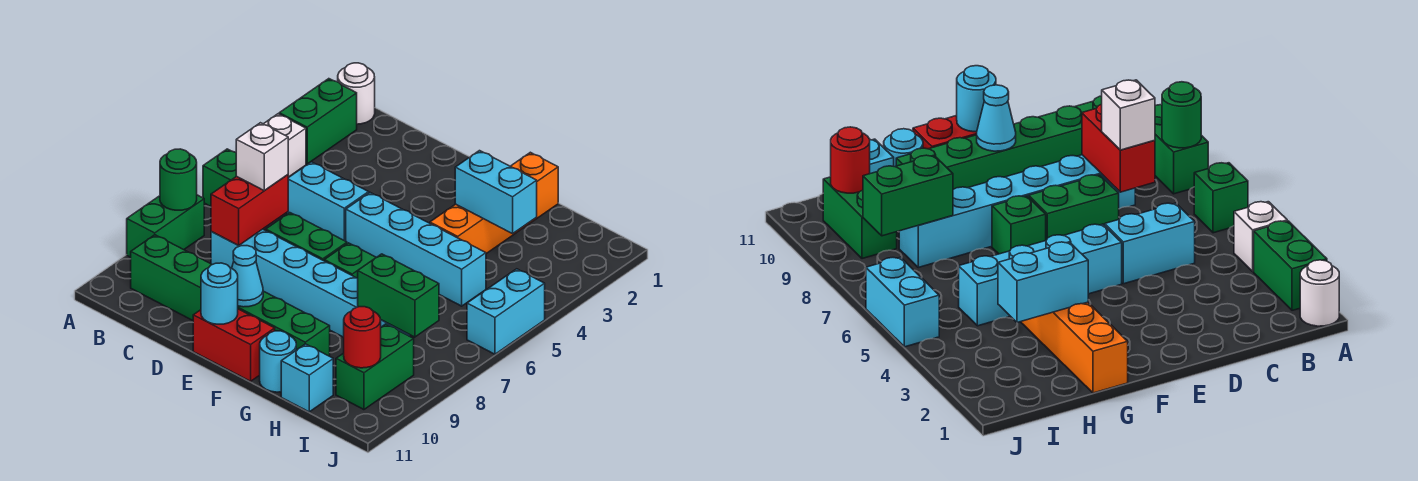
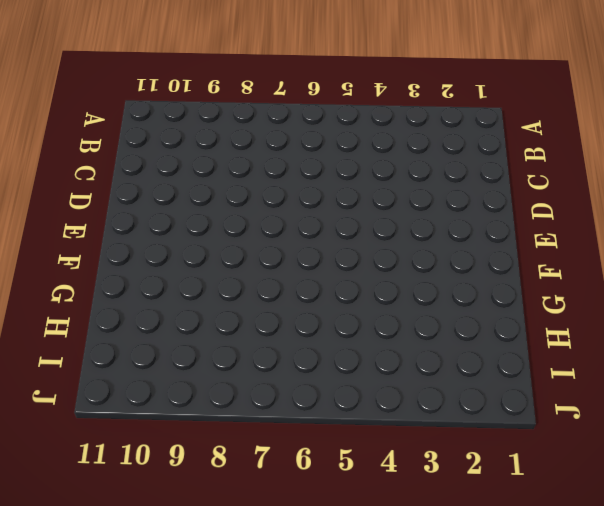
none -> white 1x1 round brick [338,63,375,124]
none -> green 1x2 brick [279,79,357,164]
none -> white 1x1 brick [264,114,306,177]

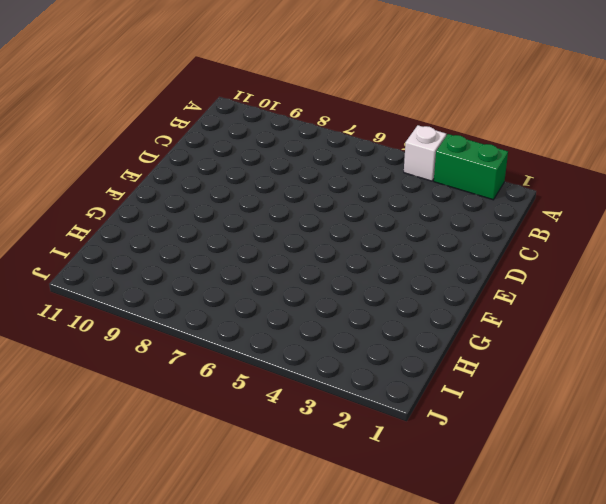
none -> white 1x1 round brick [338,63,375,124]
none -> green 1x1 brick [203,149,236,206]
none -> green 1x2 brick [127,195,204,257]

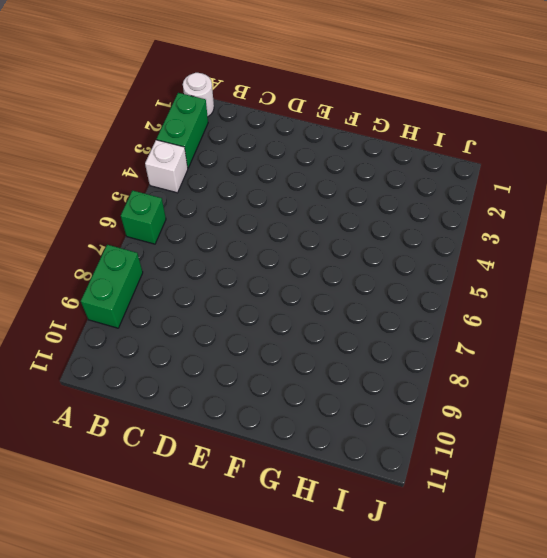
none -> green 1x6 brick [131,235,330,356]
none -> cyan 1x2 brick [287,162,369,241]
none -> cyan 1x6 brick [211,229,410,337]

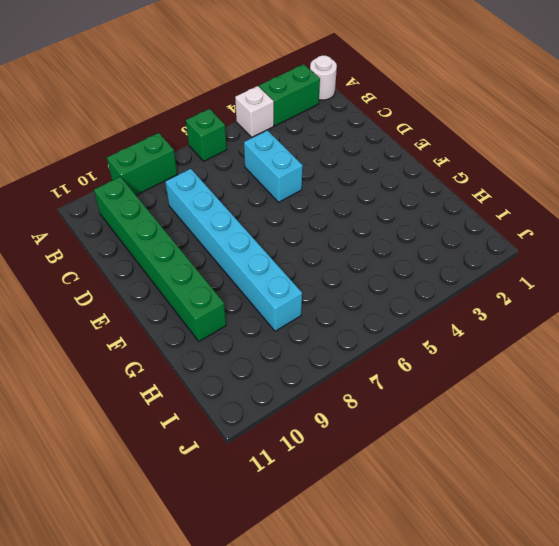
none -> green 1x2 brick [266,213,347,261]
none -> cyan 1x4 brick [346,193,486,306]
none -> red 1x2 brick [193,309,275,381]

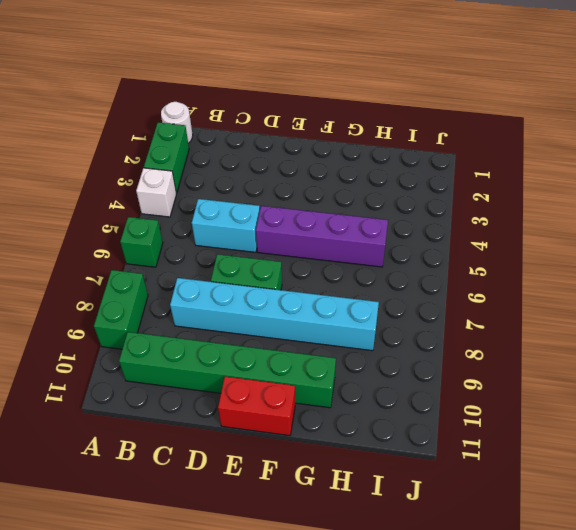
purple 1x4 brick [256,206,388,267] -> cyan 1x4 brick [346,193,486,306]
none -> green 1x1 brick [324,243,376,278]
none -> orange 1x4 brick [430,152,558,254]
none -> cyan 1x1 round brick [260,331,296,392]

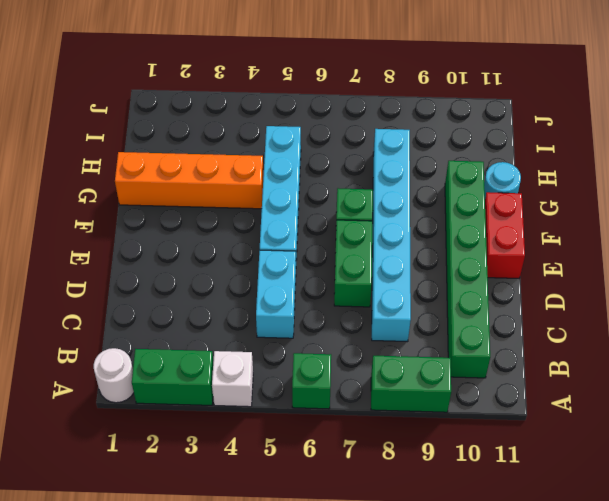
none -> cyan 1x1 brick [281,344,333,412]
none -> green 1x2 brick [336,324,414,410]
none -> cyan 1x2 brick [467,269,545,354]

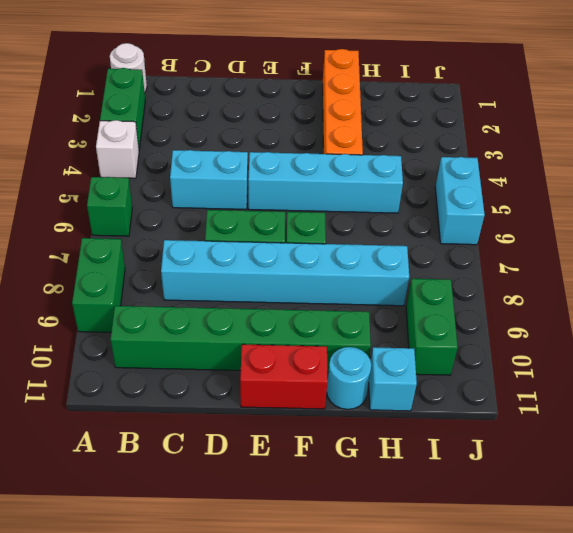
none -> green 1x1 round brick [160,149,197,210]
none -> red 1x2 brick [211,175,288,245]
none -> cyan 1x1 cone [232,246,263,307]

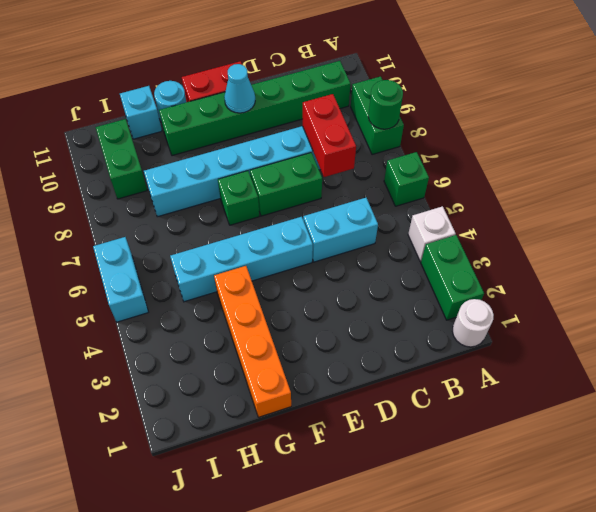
none -> cyan 1x1 round brick [201,263,238,324]
none -> cyan 1x2 brick [455,151,537,234]
none -> green 1x2 brick [358,254,439,337]

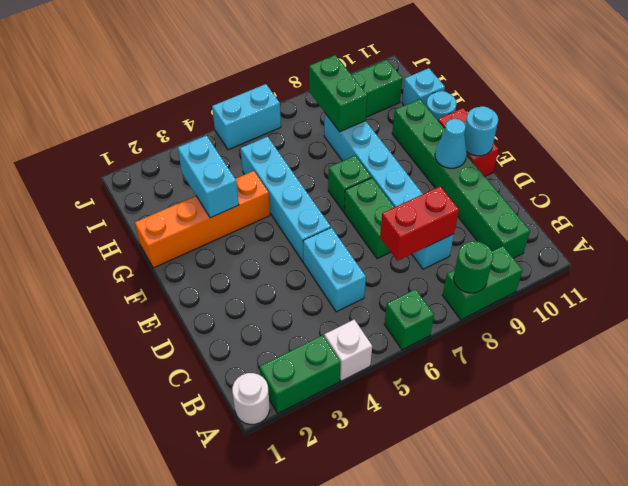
none -> red 1x1 round brick [344,307,381,368]
none -> white 1x1 brick [236,123,288,191]

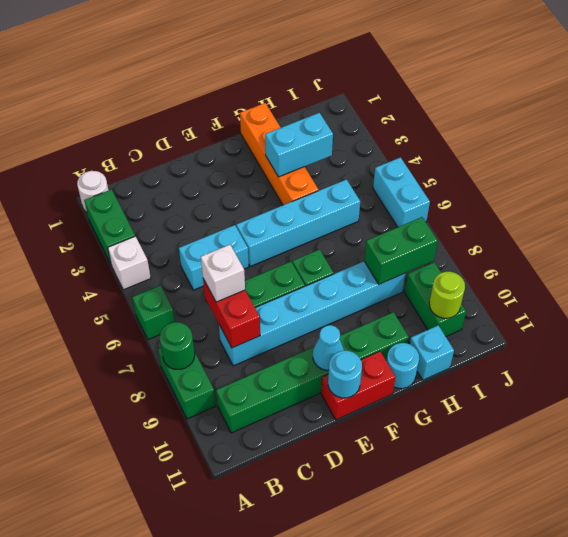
lime 1x1 round brick [429,272,465,318] -> red 1x1 round brick [344,307,381,368]

